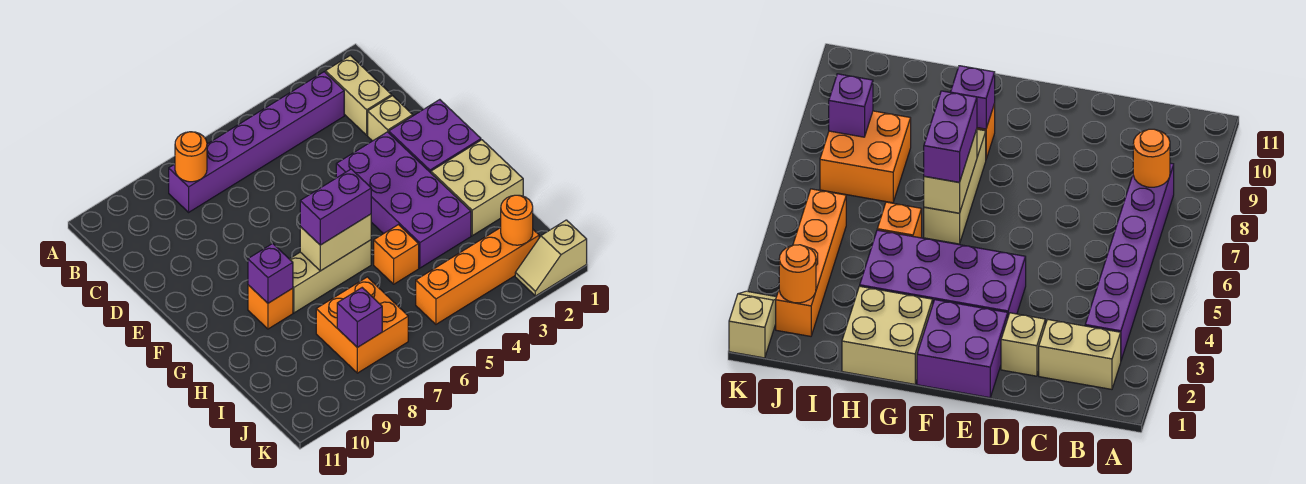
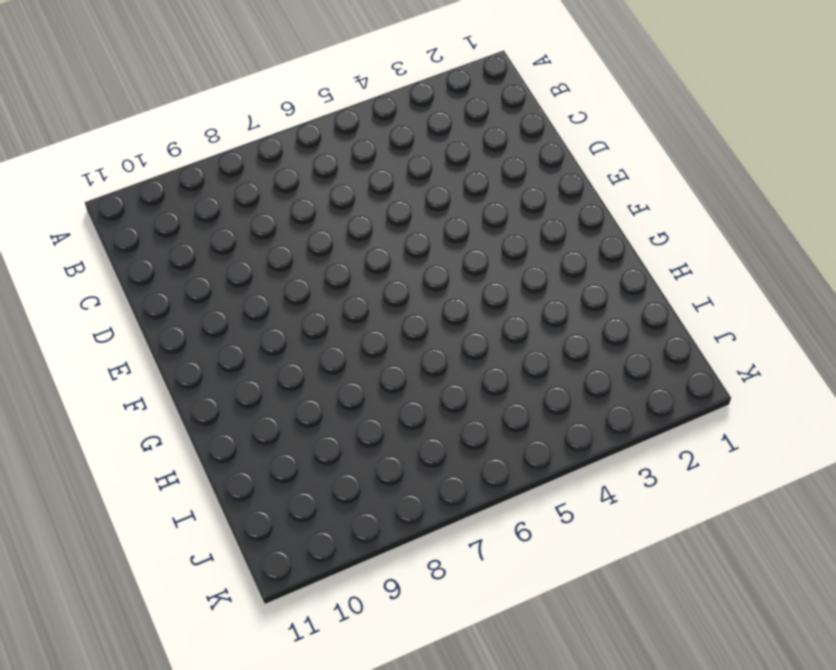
none -> tan 1x2 brick [325,55,392,135]
none -> purple 1x6 brick [169,72,344,212]
none -> tan 1x1 brick [368,96,413,141]

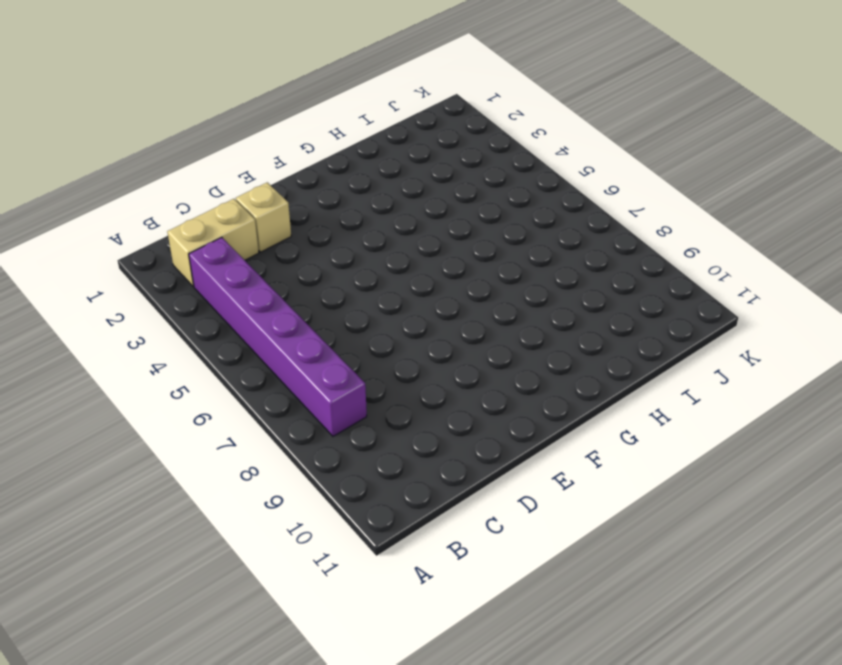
none -> purple 2x2 brick [389,100,481,173]
none -> purple 2x4 brick [336,132,471,268]
none -> tan 2x2 brick [431,140,523,236]

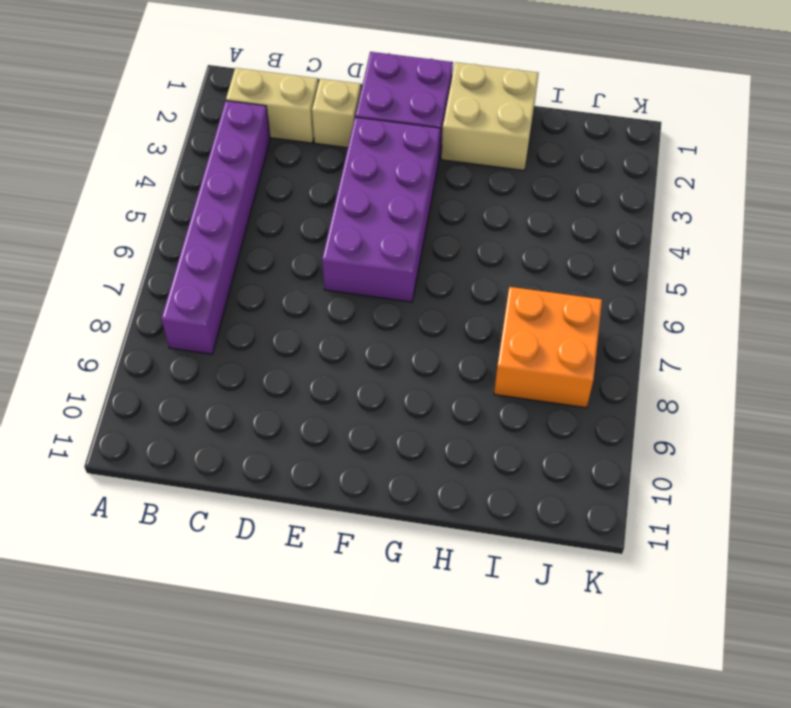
purple 2x4 brick [322,117,440,302] -> purple 2x4 brick turned to [336,132,471,268]
none -> tan 1x3 brick [290,240,371,313]
none -> orange 1x1 brick [248,285,293,329]
none -> orange 1x1 brick [374,225,419,284]

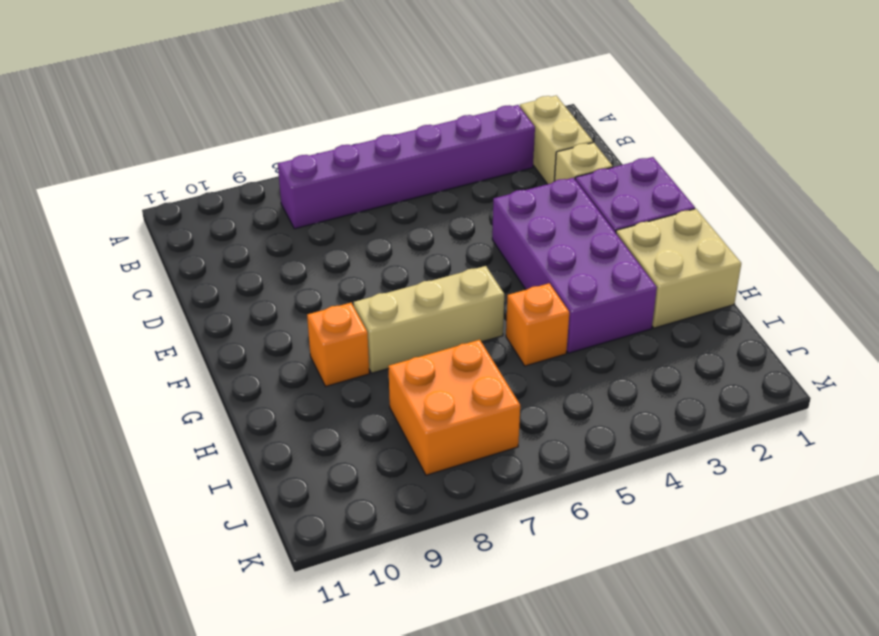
none -> orange 1x4 brick [416,228,539,324]
none -> tan 1x2 slope [515,220,587,296]
none -> orange 1x1 round brick [175,132,207,182]

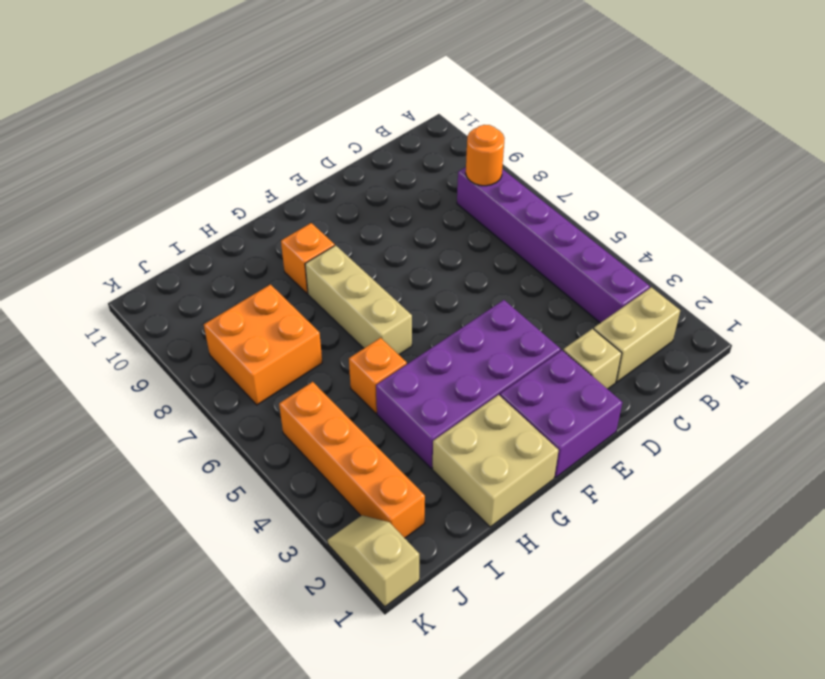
none -> tan 1x2 brick [300,214,371,271]
none -> purple 1x1 brick [248,244,293,303]
none -> orange 1x1 round brick [501,195,533,245]

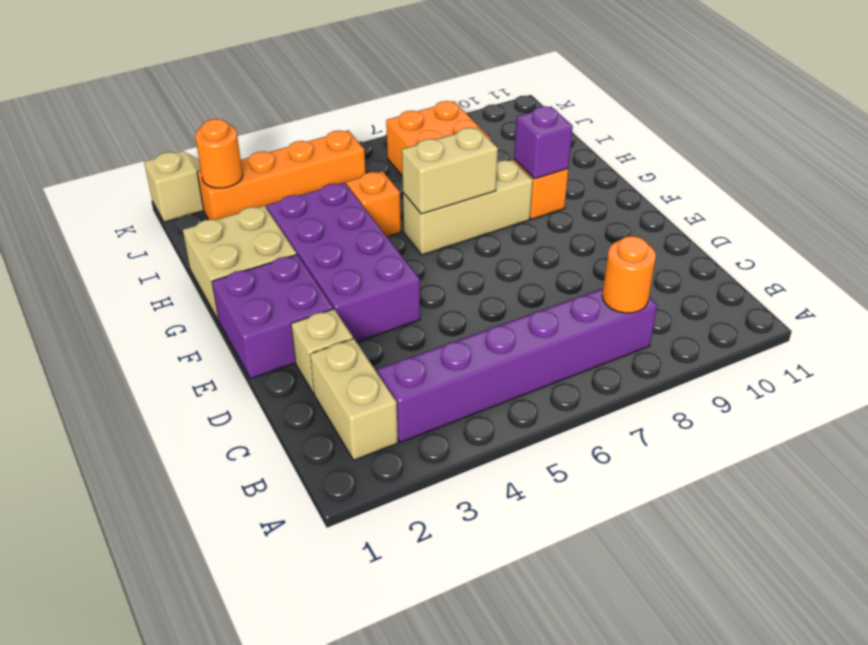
none -> purple 1x1 brick [337,288,382,347]
none -> purple 1x2 brick [300,169,371,245]

